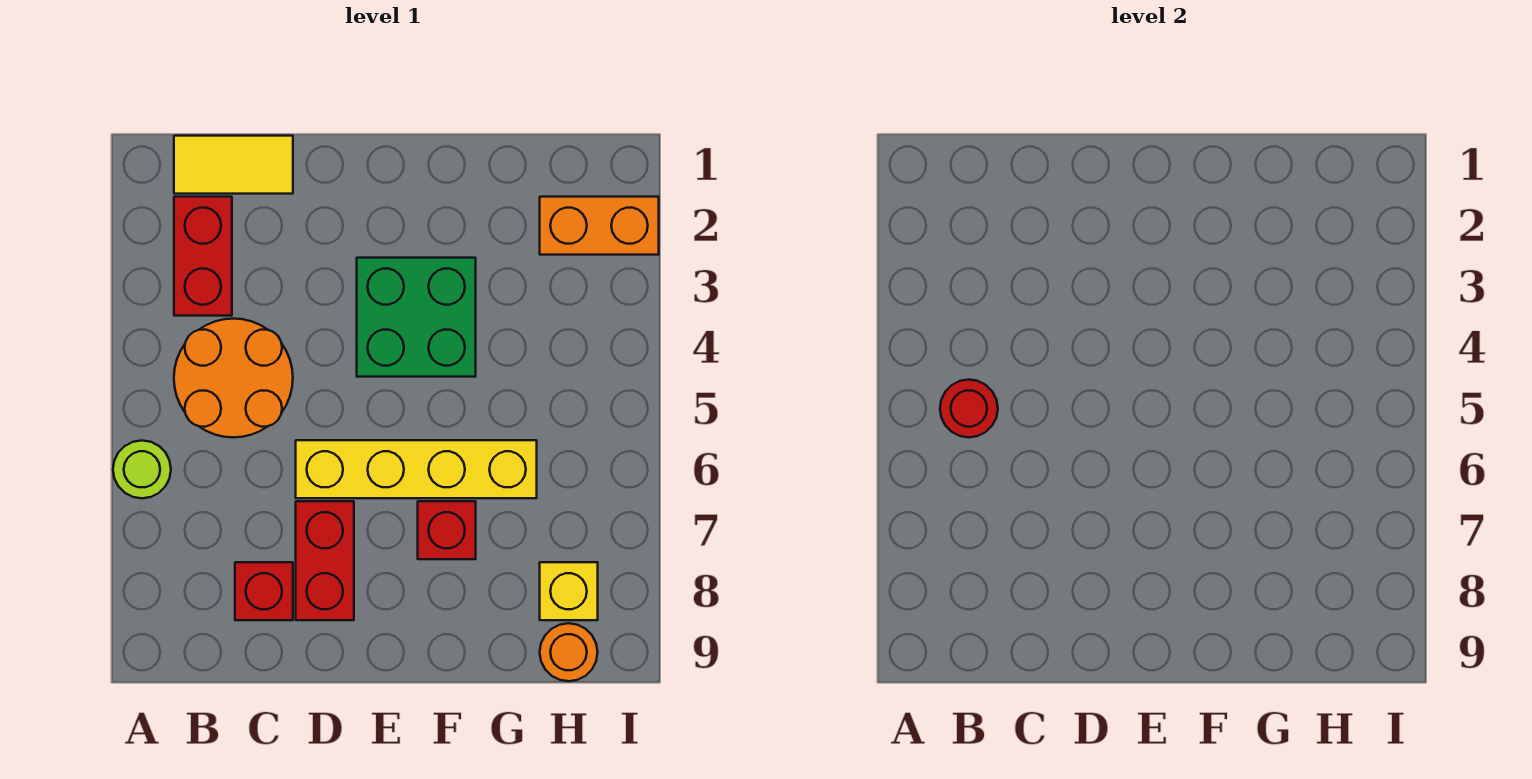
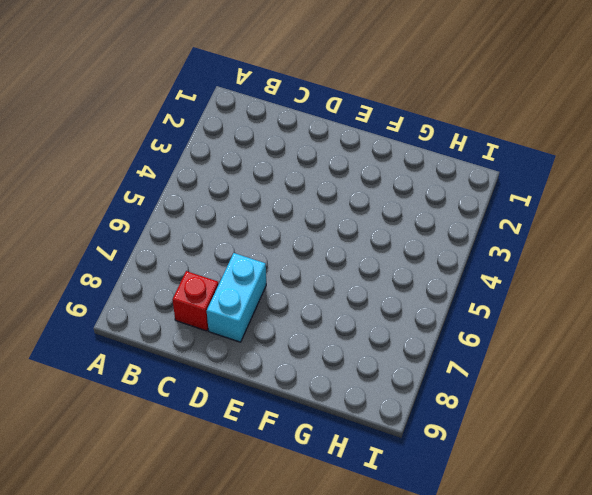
cyan 1x2 brick [207,253,266,342] -> red 1x2 brick [296,501,354,620]
none -> lime 1x1 round brick [113,441,171,498]
none -> yellow 1x2 tile [174,136,293,194]
none -> red 1x2 brick [174,197,232,316]

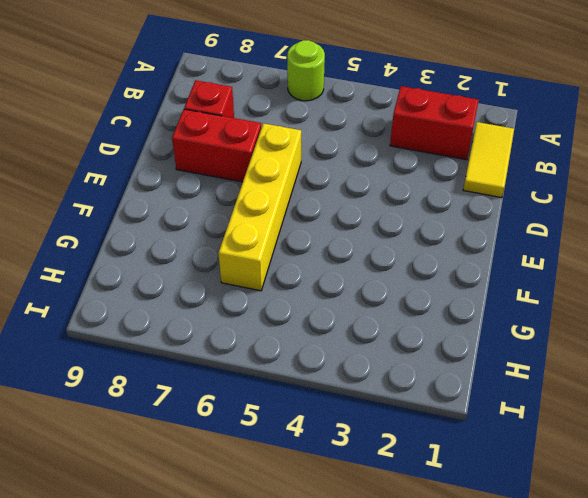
none -> orange 2x2 round brick [174,319,293,438]
none -> green 2x2 brick [357,258,476,377]
none -> red 1x1 brick [418,501,476,559]

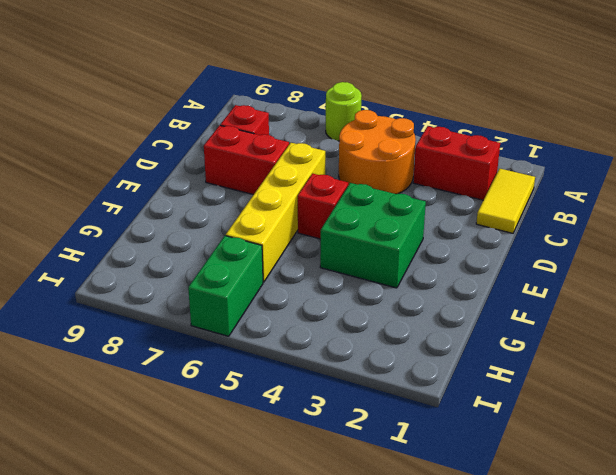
red 1x1 brick [298,174,348,239] -> red 1x1 brick moved to [418,501,476,559]
green 1x2 brick [188,236,263,336] -> none
none -> orange 1x2 brick [540,197,659,255]
none -> yellow 1x1 brick [540,562,598,620]
none -> orange 1x1 round brick [540,623,598,681]

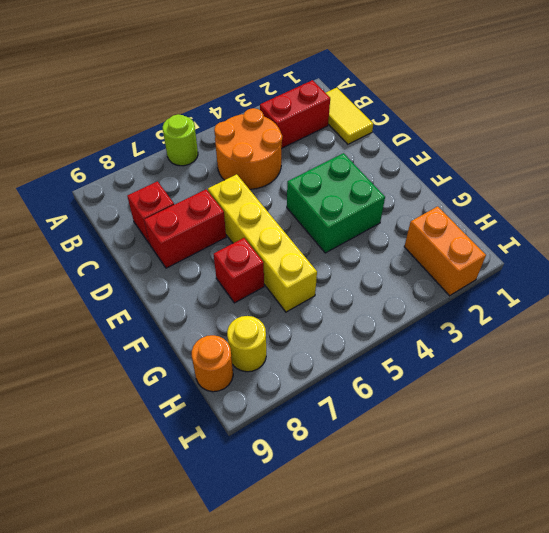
yellow 1x1 round brick [227,316,266,372] -> yellow 1x1 brick [540,562,598,620]
none -> red 1x1 round brick [940,380,998,437]

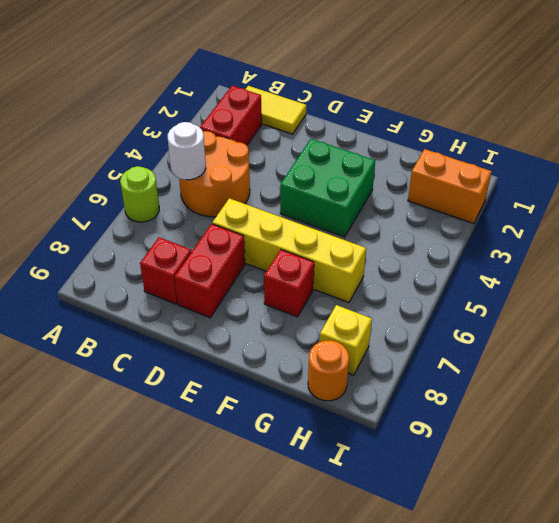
white 1x1 round brick [168,122,206,180] -> red 1x1 round brick [940,380,998,437]

